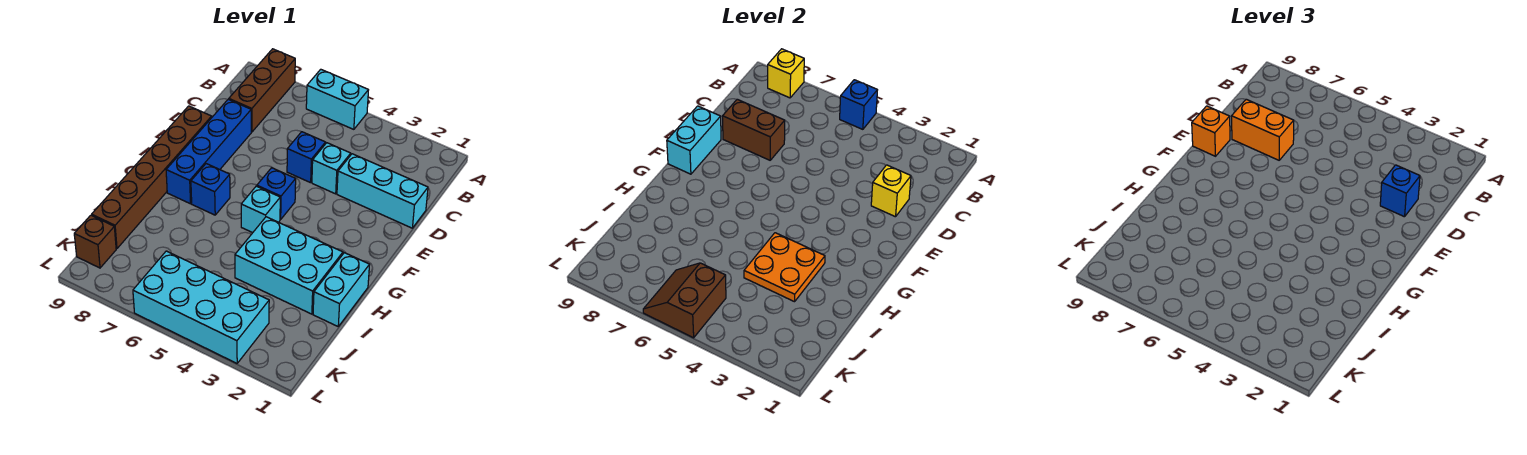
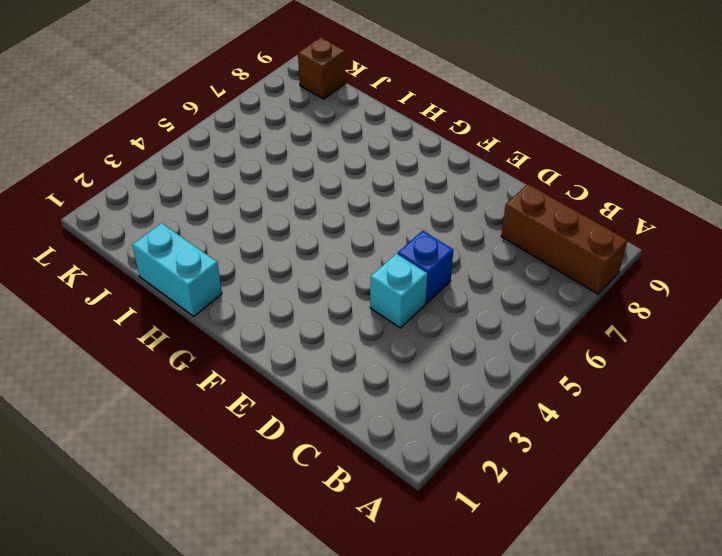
none -> cyan 1x2 brick [306,69,368,129]
none -> cyan 1x3 brick [337,154,428,228]
none -> blue 1x4 brick [166,99,251,204]

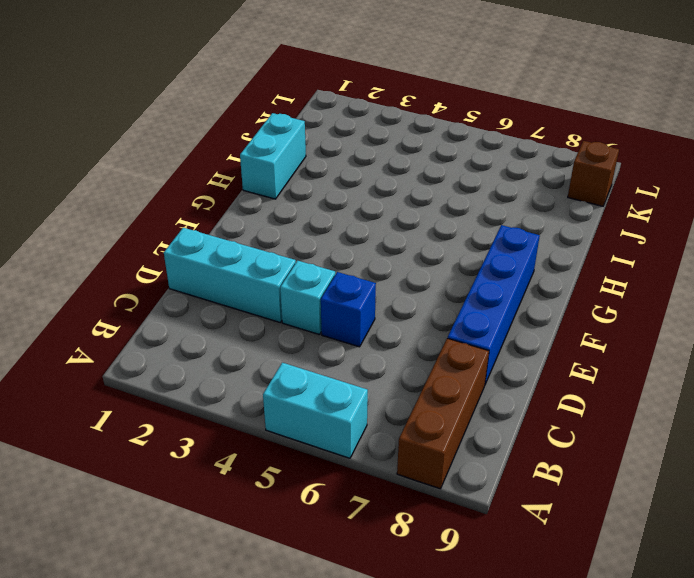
none -> brown 1x6 brick [92,106,212,249]
none -> blue 1x1 brick [257,168,296,219]
none -> cyan 1x1 brick [241,186,280,233]

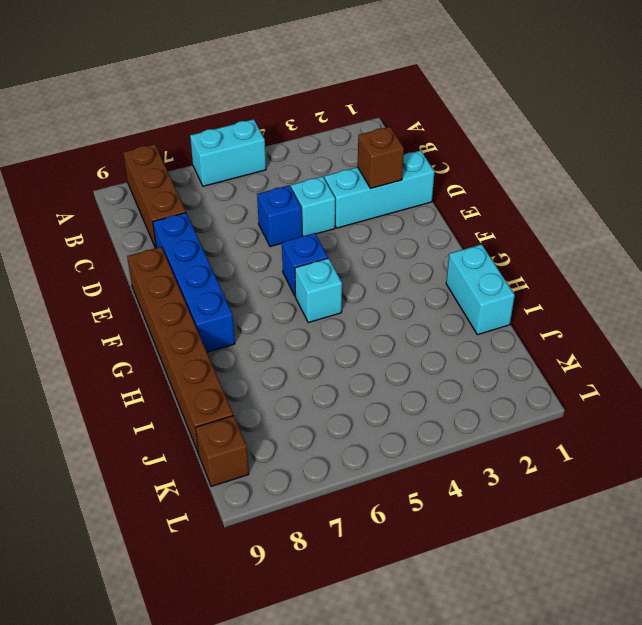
brown 1x1 brick [358,127,404,188] -> yellow 1x1 brick [871,165,911,217]
none -> blue 1x1 brick [191,164,230,215]
none -> cyan 2x3 brick [235,217,343,314]
none -> cyan 2x4 brick [133,251,269,363]

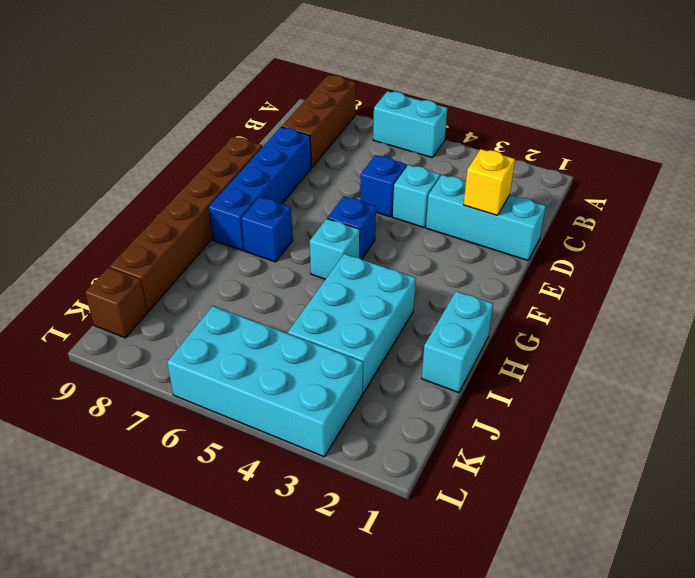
cyan 2x3 brick [288,254,416,393] -> cyan 2x3 brick turned to [235,217,343,314]
none -> blue 1x1 brick [840,80,877,129]
none -> yellow 1x1 brick [768,49,804,98]
none -> brown 1x2 brick [723,99,785,160]

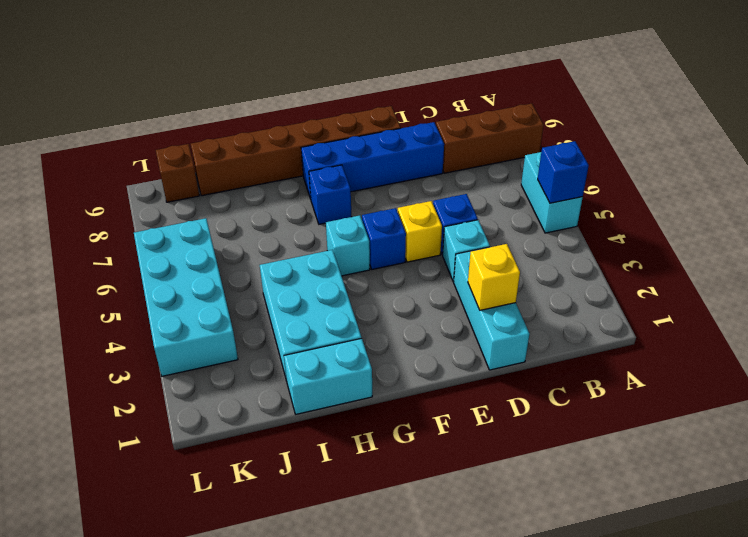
yellow 1x1 brick [398,201,442,262] -> yellow 1x1 brick moved to [768,49,804,98]
none -> brown 1x2 brick [723,99,785,160]
none -> cyan 1x2 brick [667,106,721,174]
none -> orange 2x2 plate [744,233,825,302]

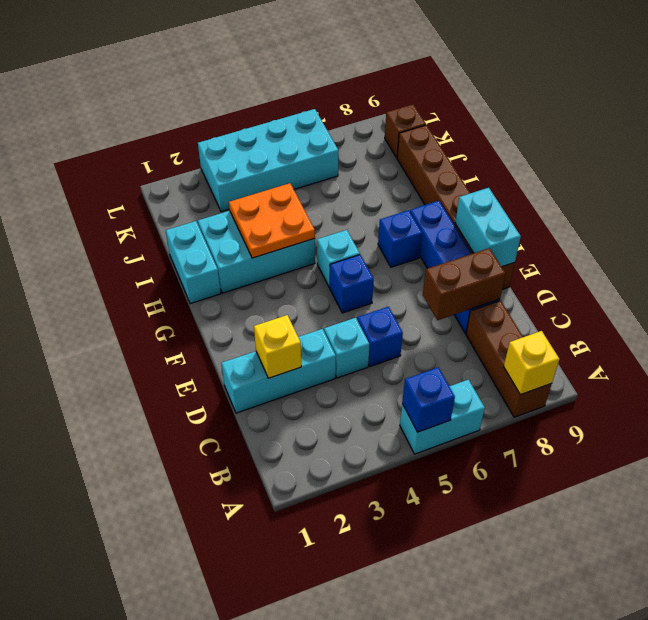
none -> brown 2x2 slope [643,263,726,338]
none -> blue 1x1 brick [1380,165,1420,217]
none -> orange 1x2 brick [1232,99,1294,160]

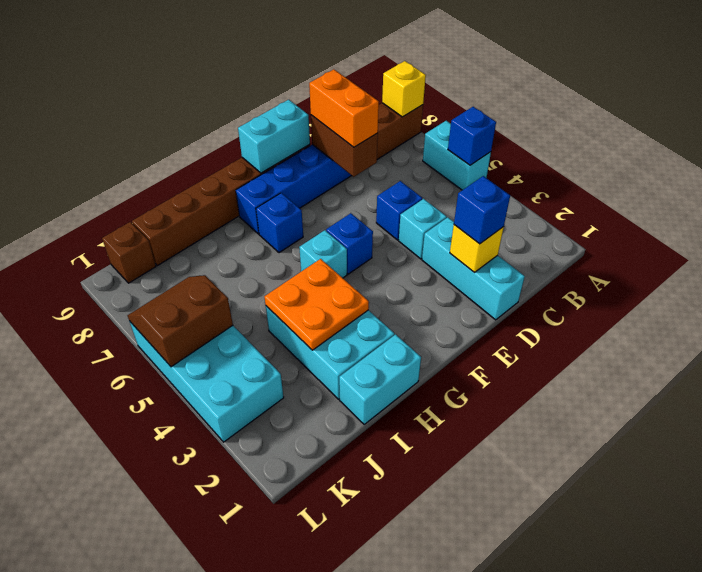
none -> orange 1x1 brick [1192,106,1230,156]

